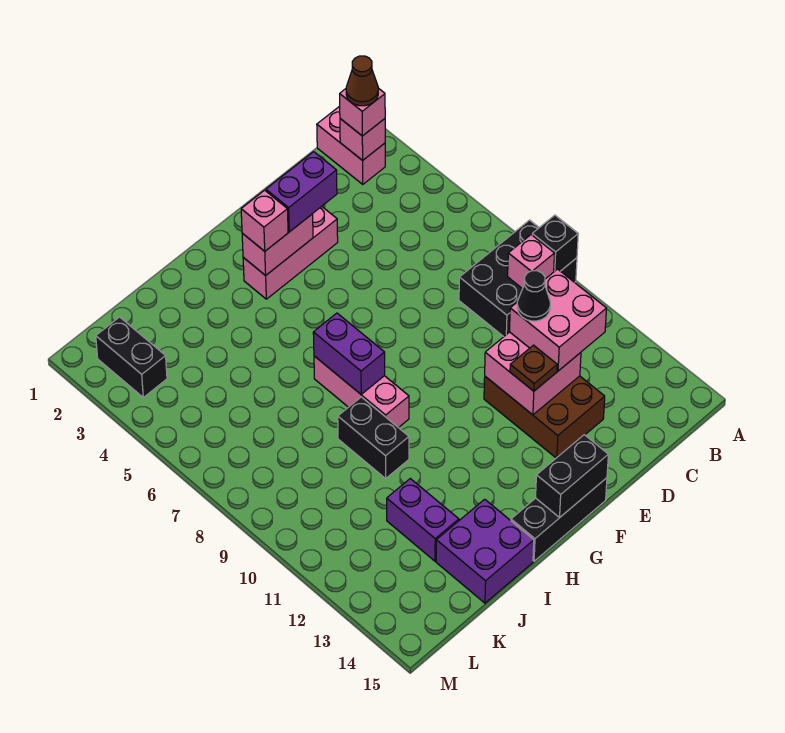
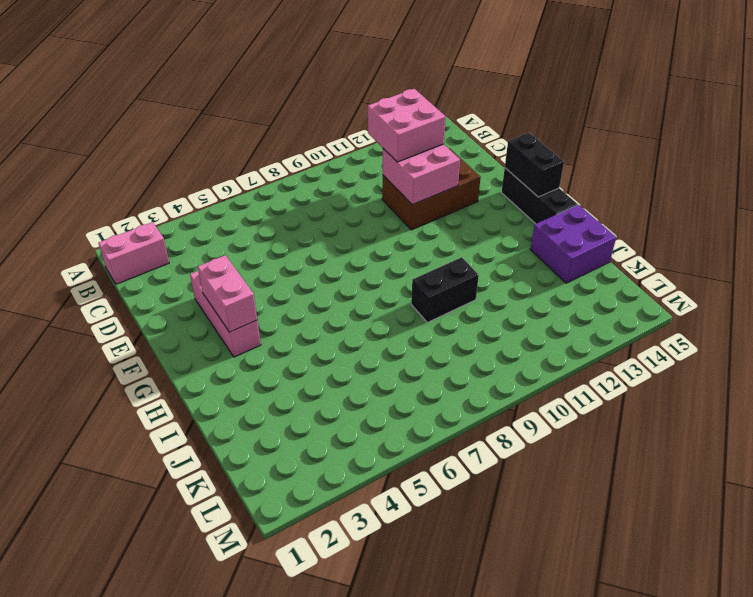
none -> black 2x3 brick [459,220,577,337]
none -> pink 1x3 brick [314,356,409,428]
none -> purple 1x2 brick [387,479,459,561]

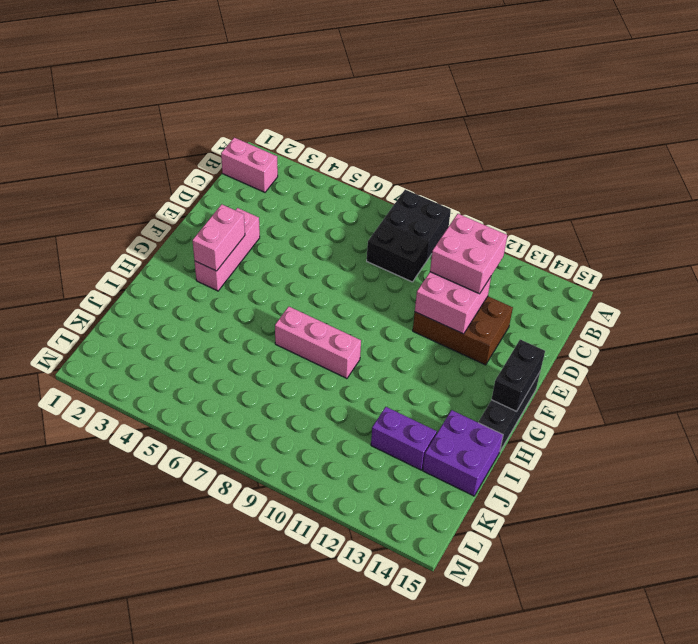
none -> black 1x2 brick [338,397,409,478]
none -> black 1x2 brick [96,317,167,397]
none -> black 1x1 brick [532,215,578,272]

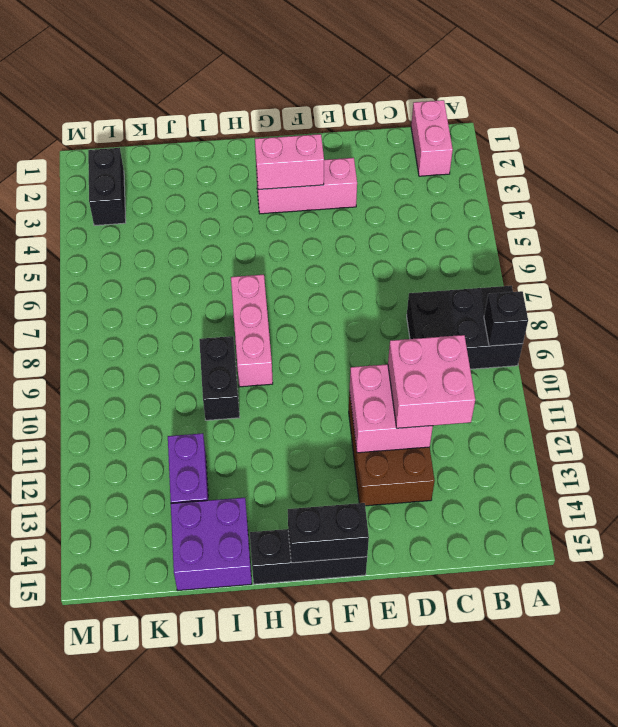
none -> pink 1x1 brick [340,119,385,160]
none -> pink 1x1 brick [508,235,554,289]
none -> purple 1x2 brick [313,313,385,394]

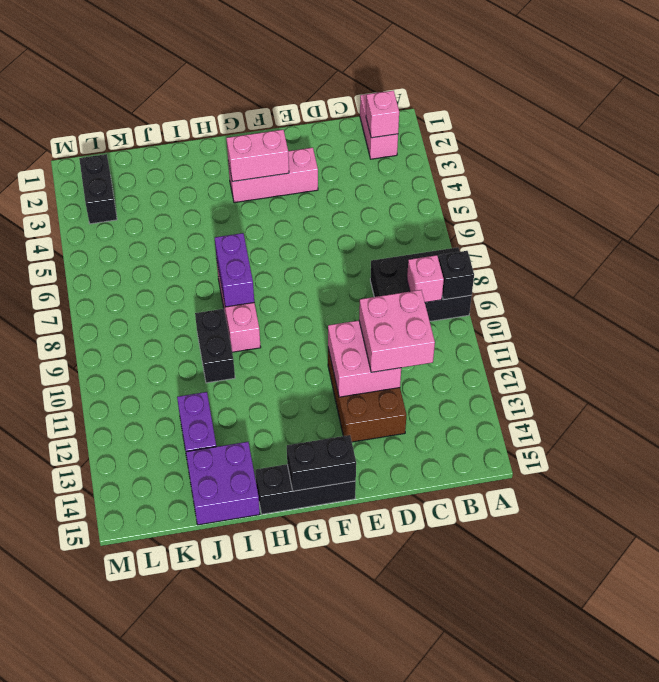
none -> pink 1x1 brick [340,88,385,136]
none -> purple 1x2 brick [266,152,337,232]
none -> brown 1x1 plate [510,345,557,391]

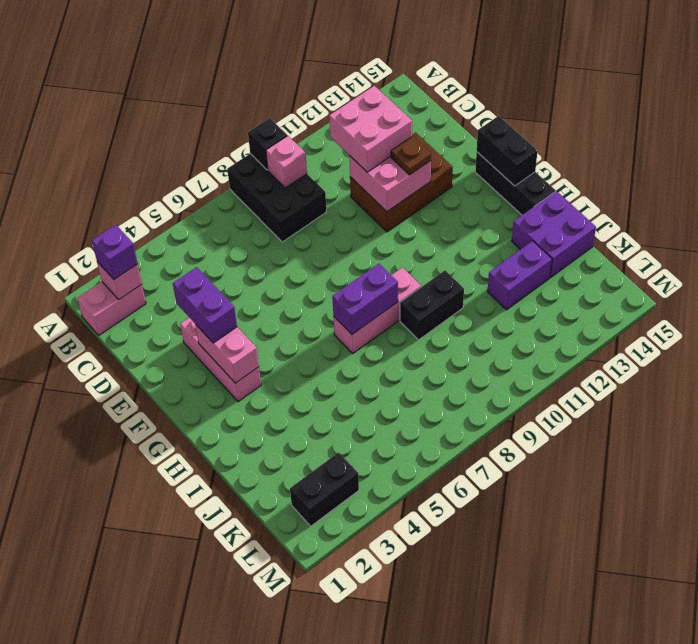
purple 1x1 brick [92,225,138,279] -> pink 1x1 brick [340,88,385,136]
none -> pink 1x1 brick [241,190,288,251]
none -> brown 1x1 cone [346,56,378,106]
none -> black 1x1 cone [517,271,550,321]

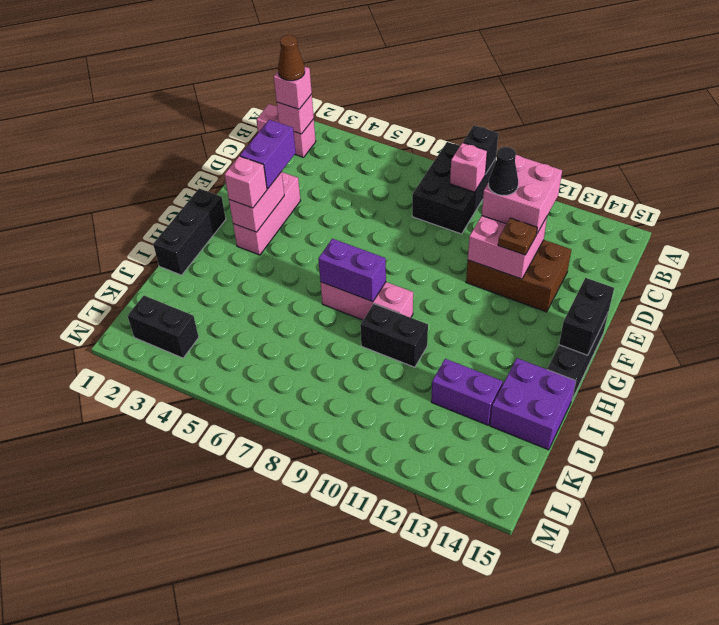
black 1x3 brick [153,188,226,275] -> none

